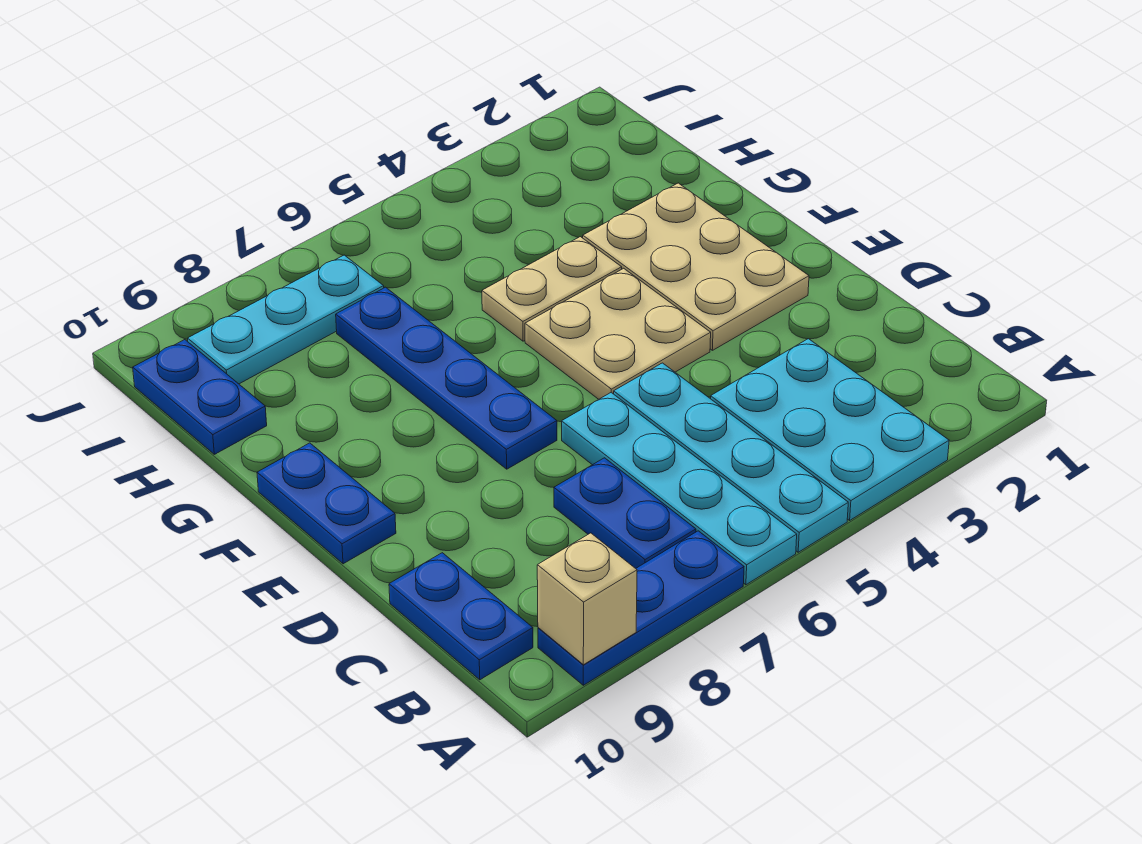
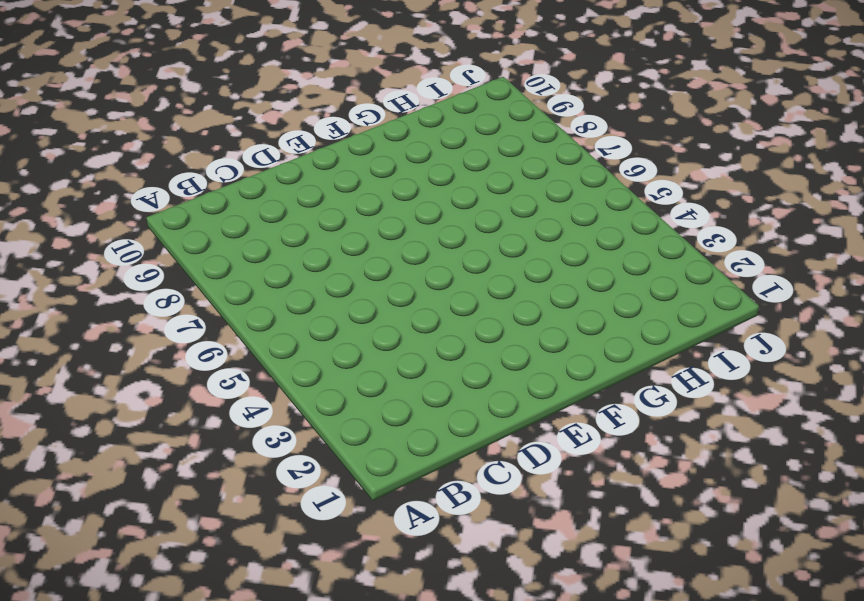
none -> cyan 2x3 plate [711,339,949,520]
none -> cyan 1x4 plate [614,363,848,552]
none -> cyan 1x4 plate [562,393,797,585]

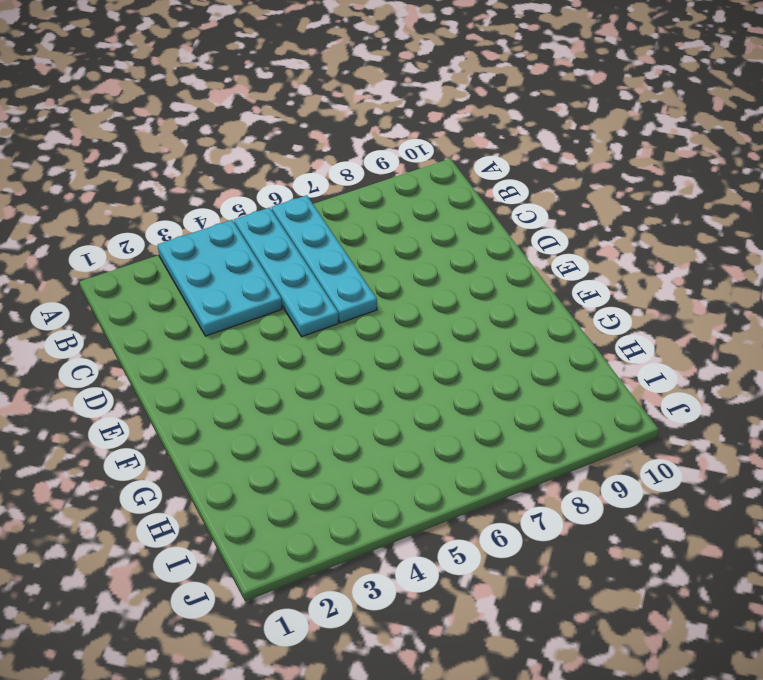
none -> blue 1x3 plate [538,531,744,685]
none -> blue 1x2 plate [554,458,696,568]
none -> blue 1x2 plate [389,553,533,680]

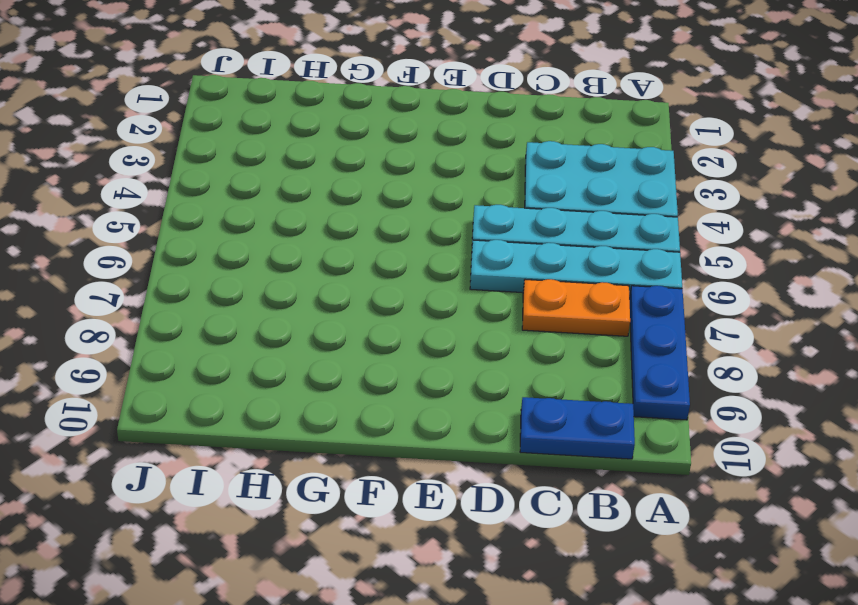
orange 1x2 plate [522,279,630,336] -> blue 1x2 plate [554,458,696,568]
none -> tan 2x3 plate [583,183,809,350]
none -> tan 2x2 plate [525,268,711,399]
none -> blue 1x4 plate [336,287,557,469]

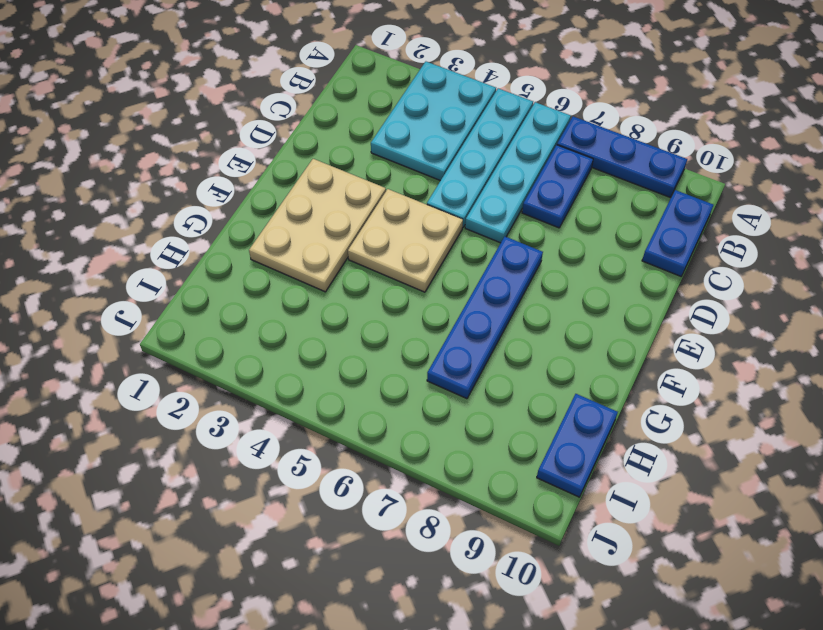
none -> blue 1x2 plate [257,443,396,564]
none -> tan 1x2 plate [482,237,622,341]
none -> cyan 1x3 plate [188,255,384,384]

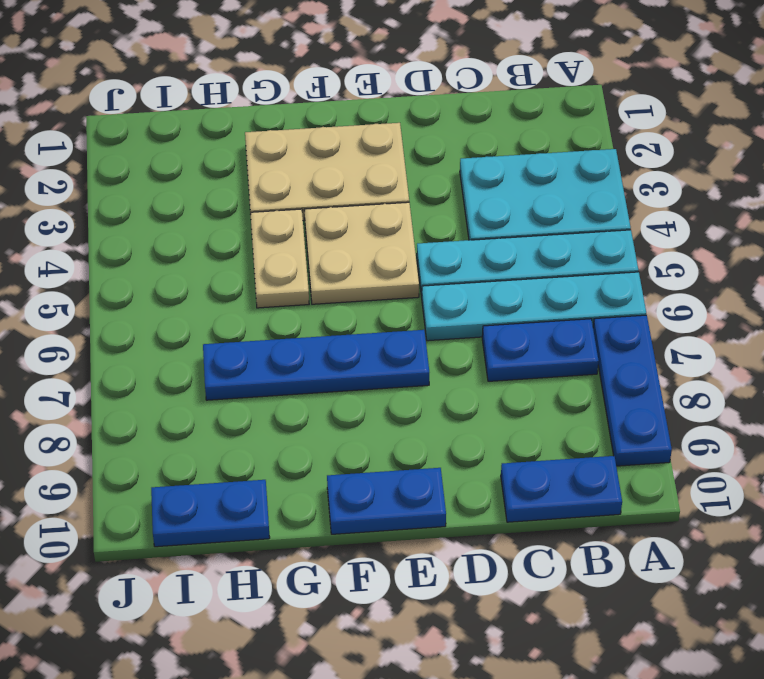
none -> cyan 1x3 plate [188,255,384,384]
none -> tan 1x1 brick [537,533,637,665]

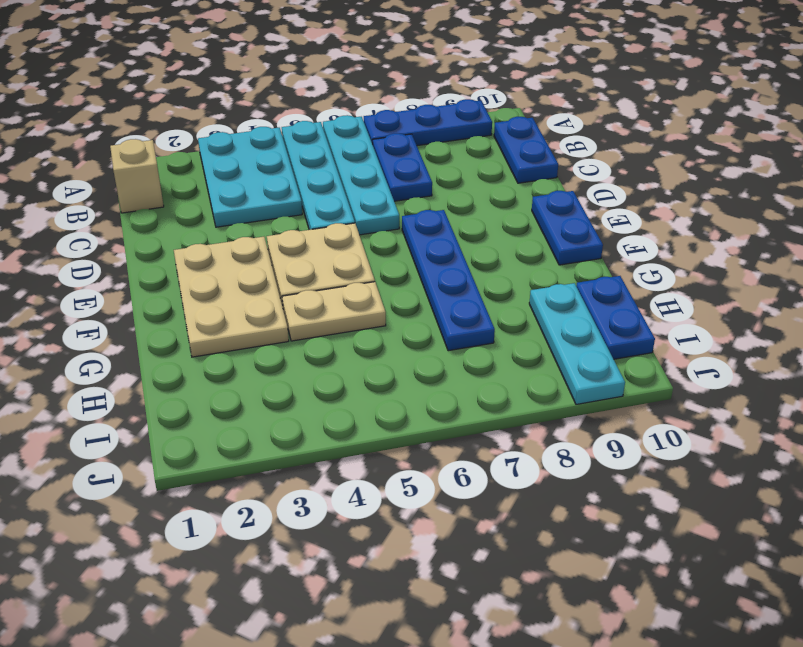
tan 1x1 brick [110,139,164,213] -> tan 1x1 brick moved to [537,533,637,665]
cyan 1x3 plate [529,283,625,404] -> cyan 1x3 plate turned to [188,255,384,384]

